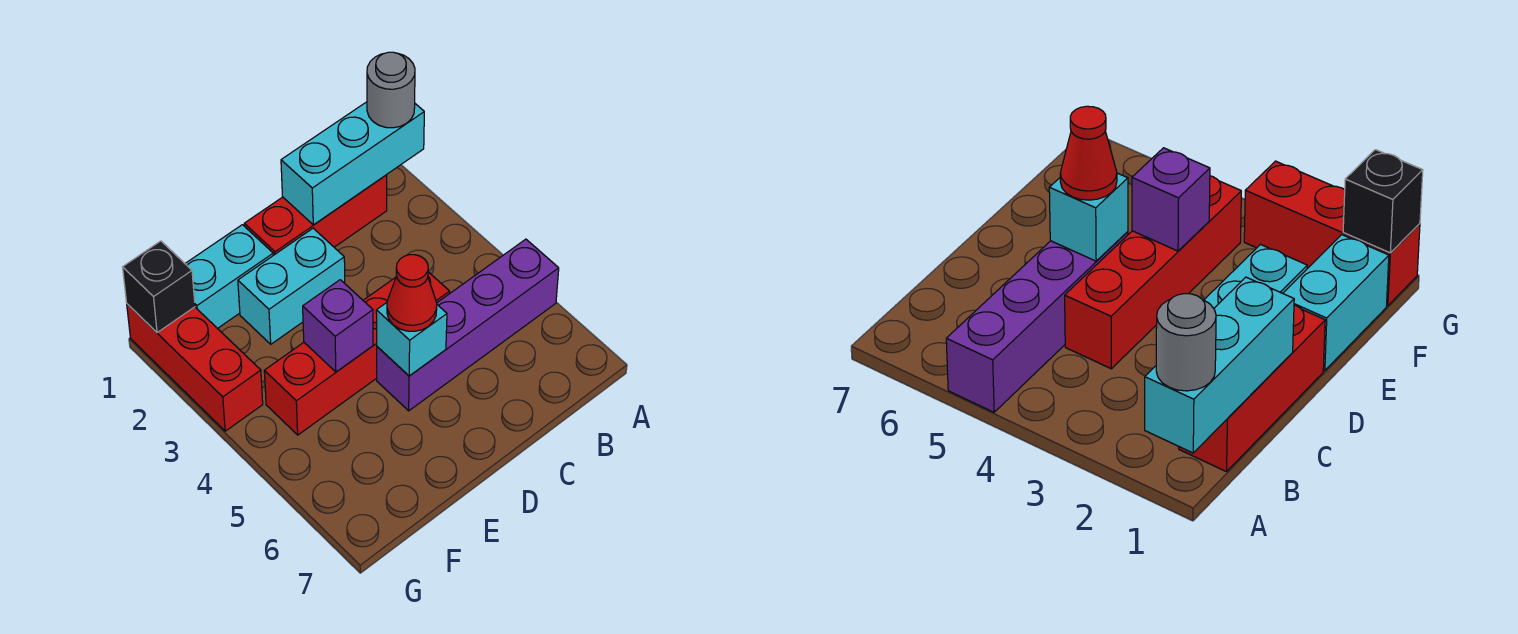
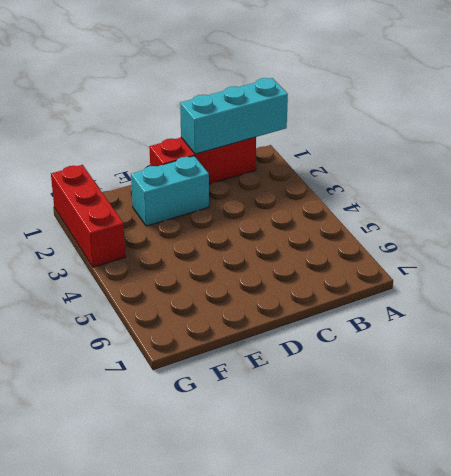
none -> purple 1x4 brick [377,239,559,411]
none -> red 1x4 brick [264,272,450,435]
none -> cyan 1x2 brick [185,225,273,329]

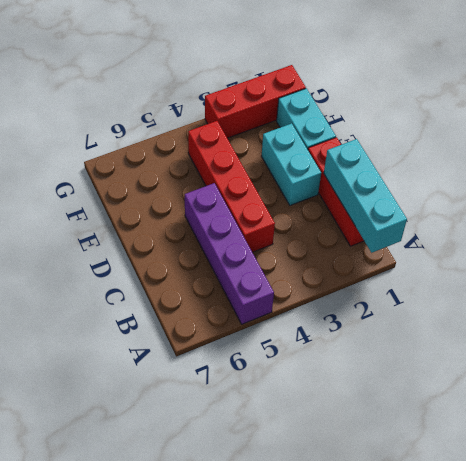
none -> cyan 1x1 brick [376,303,447,376]
none -> purple 1x1 brick [303,280,373,372]
none -> black 1x1 brick [123,241,195,333]

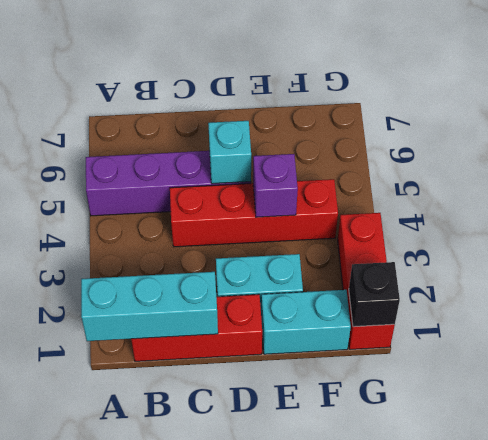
none -> grey 1x1 round brick [367,52,415,128]
none -> red 1x1 cone [387,255,437,331]

